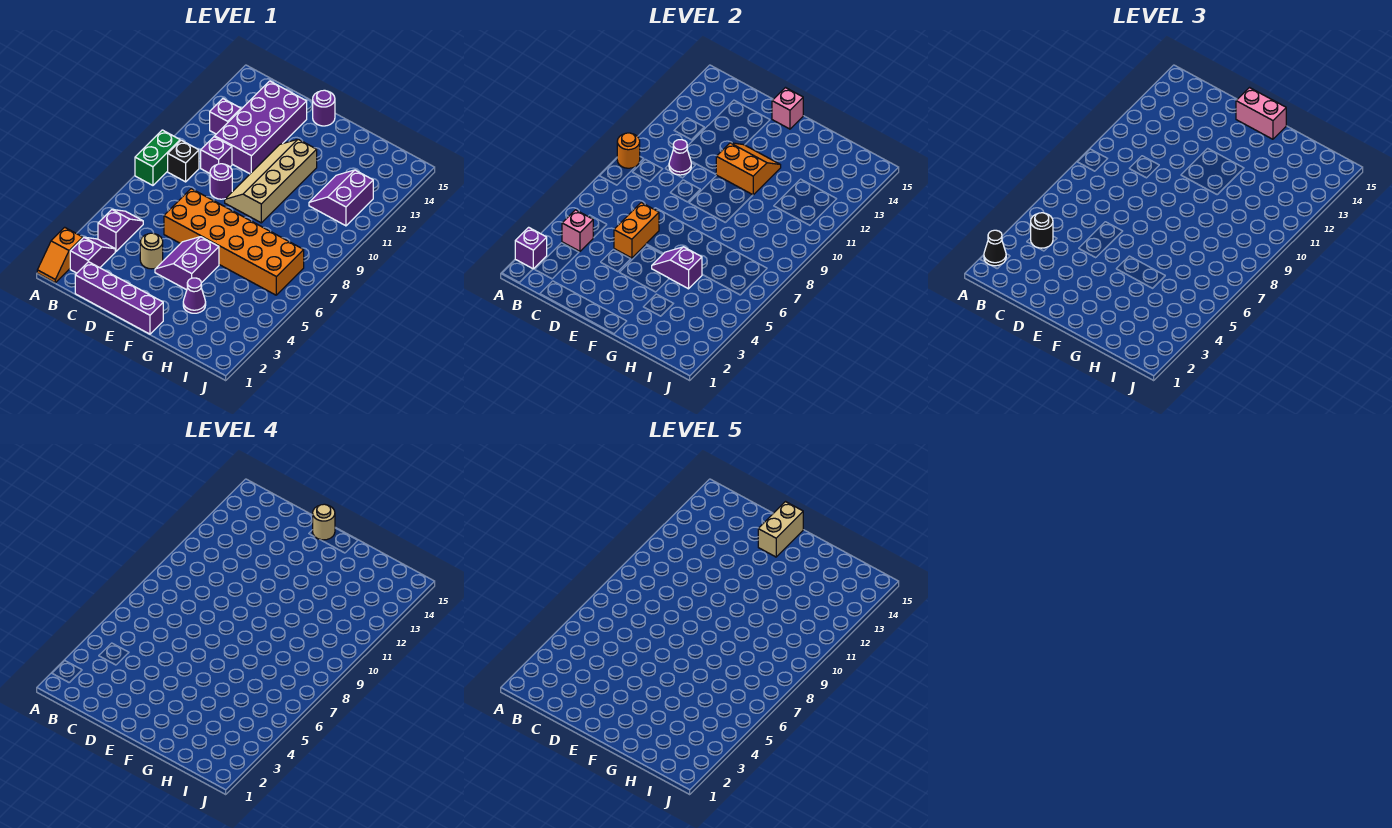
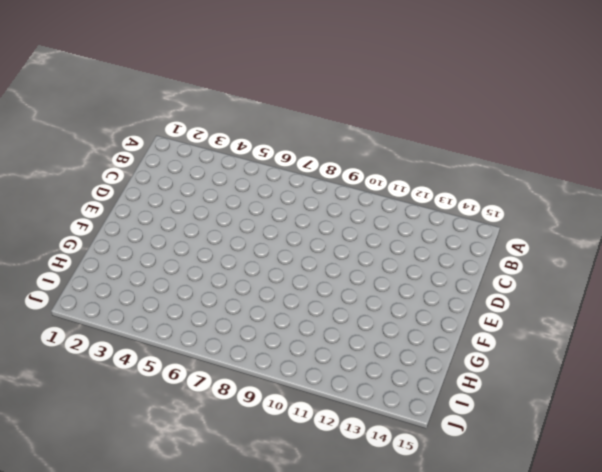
none -> orange 1x2 slope [37,227,83,283]
none -> green 1x2 brick [135,130,180,185]
none -> purple 1x2 slope [70,237,115,273]
none -> purple 1x2 slope [98,210,143,251]

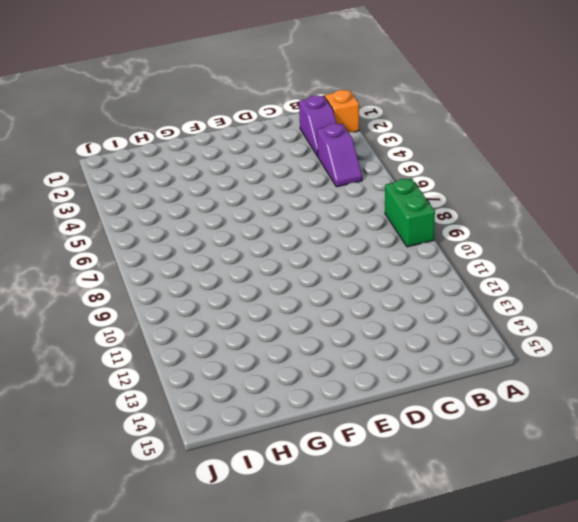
none -> black 1x1 brick [168,140,199,182]
none -> purple 1x1 brick [210,99,241,134]
none -> purple 1x4 brick [75,262,163,334]
none -> purple 1x1 brick [201,137,232,173]

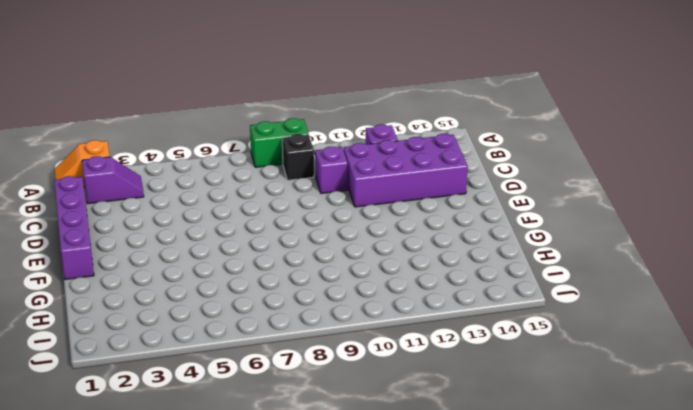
none -> purple 1x2 slope [98,210,143,251]
none -> tan 1x1 round brick [140,233,163,269]
none -> orange 2x6 brick [164,189,304,295]
none -> purple 1x1 round brick [210,164,232,199]

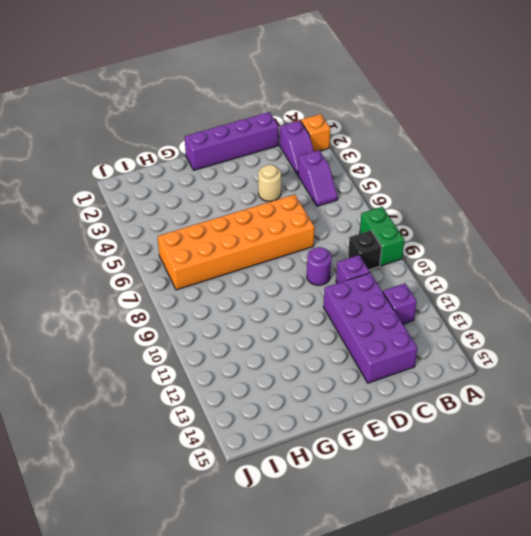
none -> purple 2x2 slope [155,237,219,290]
none -> tan 2x4 slope [225,139,317,223]
none -> purple 1x1 round brick [313,90,335,126]
none -> purple 1x1 cone [183,278,206,313]

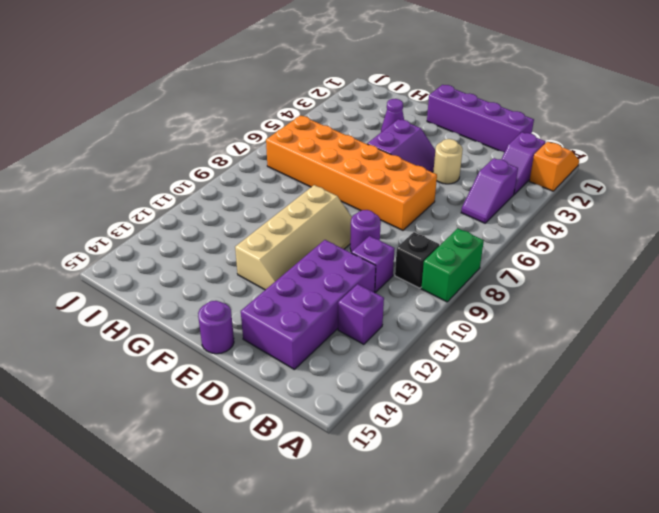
none -> purple 2x2 slope [309,170,373,226]
none -> purple 1x1 brick [515,227,547,269]
none -> orange 1x1 round brick [617,133,640,168]
none -> pink 1x1 brick [562,210,593,251]

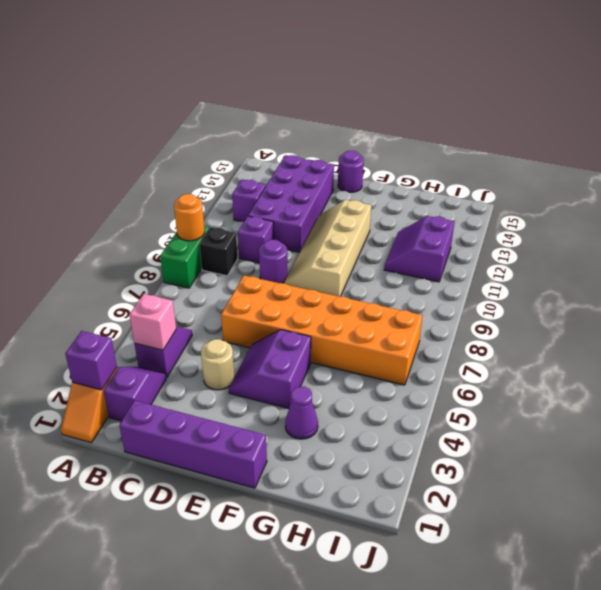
none -> purple 1x1 cone [669,140,691,175]
none -> orange 1x2 brick [614,203,659,258]
none -> orange 2x2 slope [716,143,781,195]
none -> pink 1x1 brick [772,88,803,129]

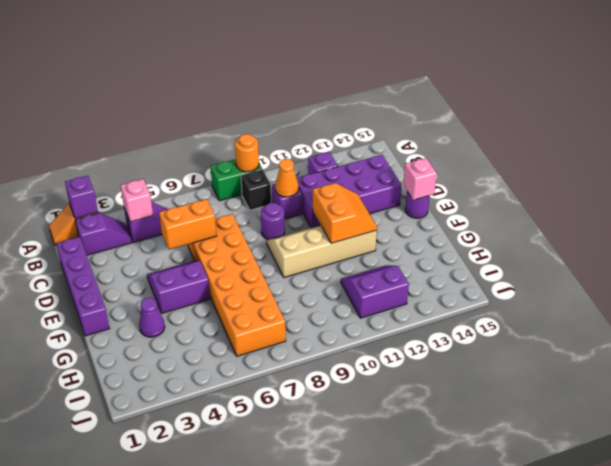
orange 1x1 cone [275,159,299,197] -> purple 1x1 cone [669,140,691,175]
none -> tan 1x1 round brick [140,233,163,269]
none -> purple 1x2 slope [652,247,702,289]
none -> black 1x1 cone [984,230,1006,266]
none -> black 1x1 round brick [1031,213,1053,248]

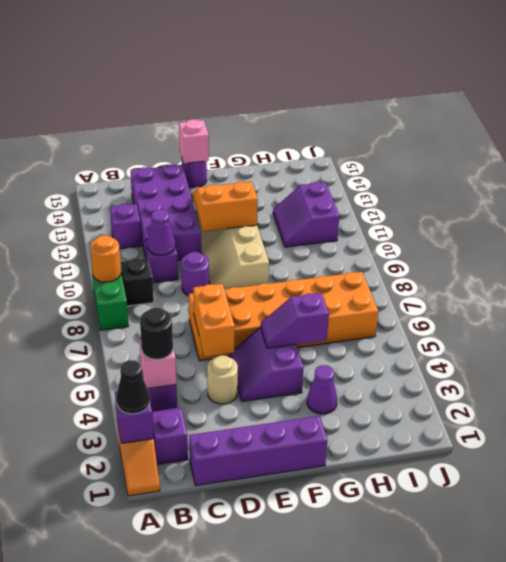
none -> pink 1x2 brick [1236,88,1286,139]
none -> tan 1x1 round brick [313,504,335,540]
none -> tan 1x2 brick [758,502,803,557]

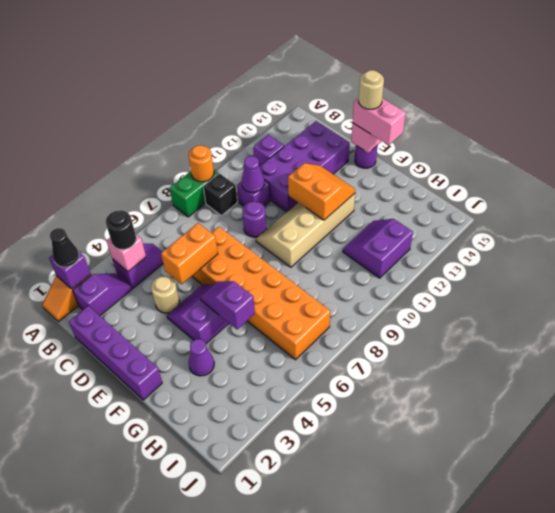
none -> tan 1x2 brick [758,502,803,557]

